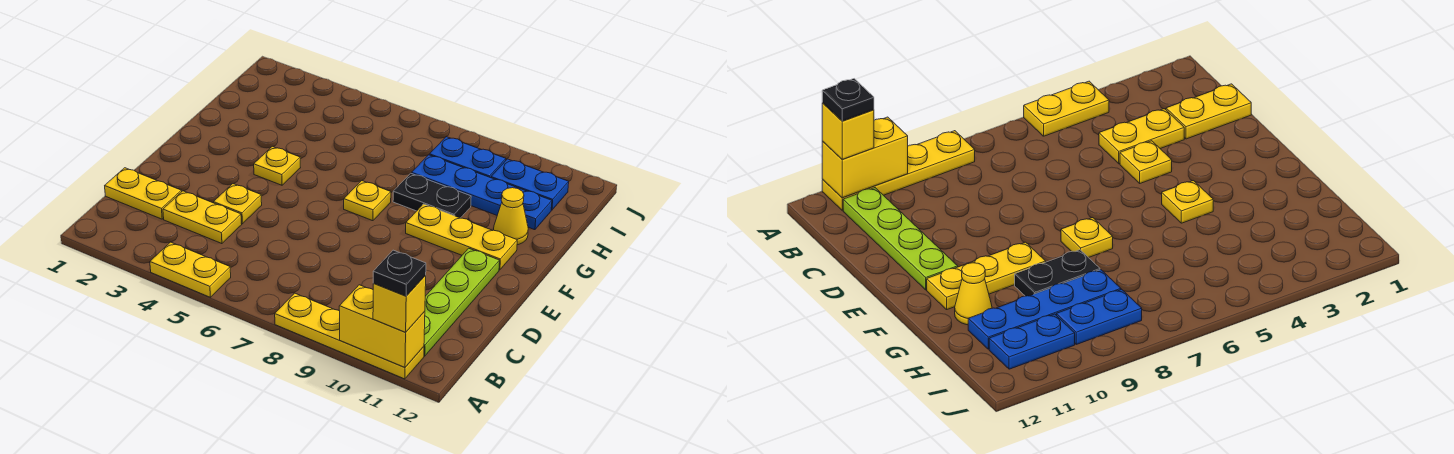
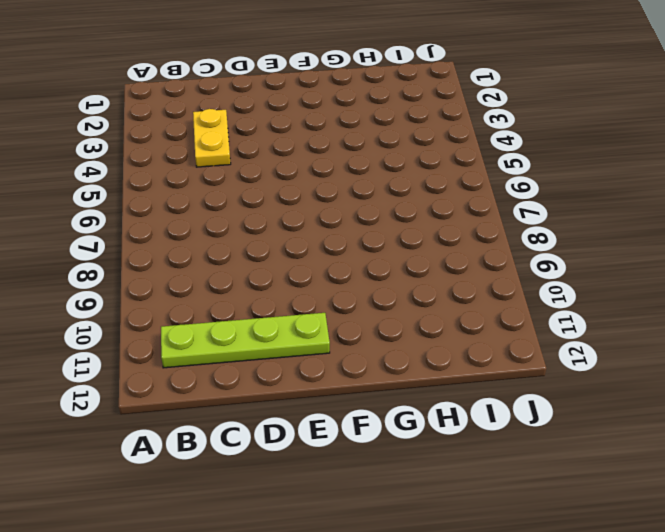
none -> yellow 1x2 plate [150,242,231,297]
none -> yellow 1x4 plate [275,293,424,379]
none -> yellow 1x2 plate [105,168,182,219]

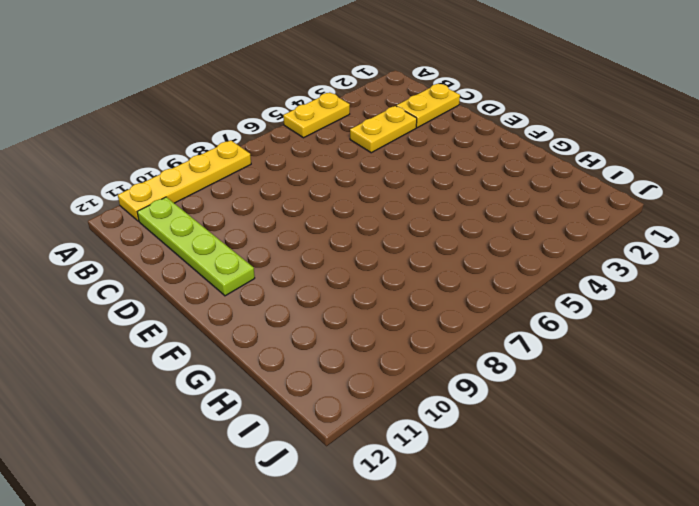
none -> yellow 1x1 plate [214,184,262,224]
none -> yellow 1x1 plate [254,146,300,185]
none -> yellow 1x1 plate [344,181,391,221]

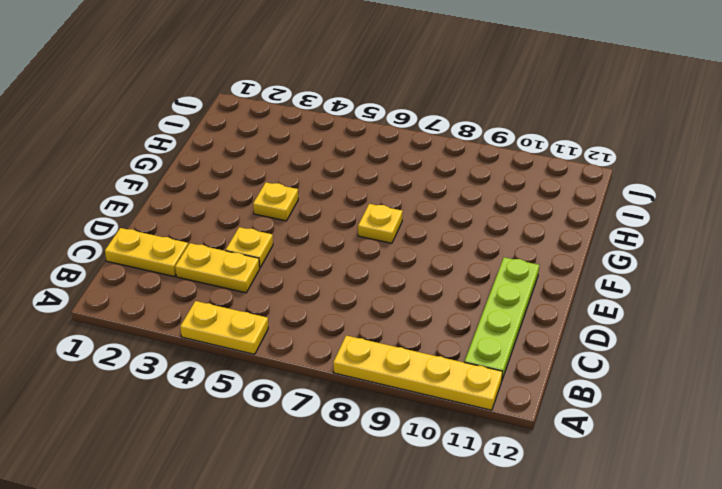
none -> yellow 1x3 plate [406,204,517,270]
none -> black 1x2 plate [393,173,471,218]
none -> yellow 1x1 cone [494,188,528,245]

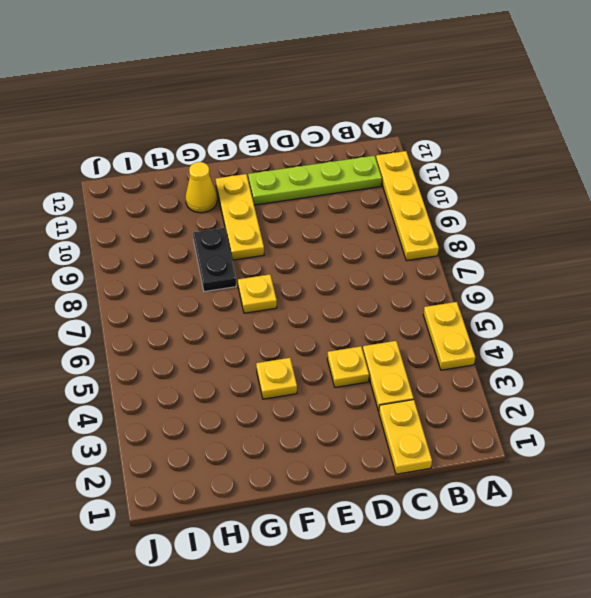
none -> blue 1x4 plate [412,155,552,230]
none -> blue 1x2 plate [429,137,506,178]
none -> blue 1x2 plate [491,159,569,210]

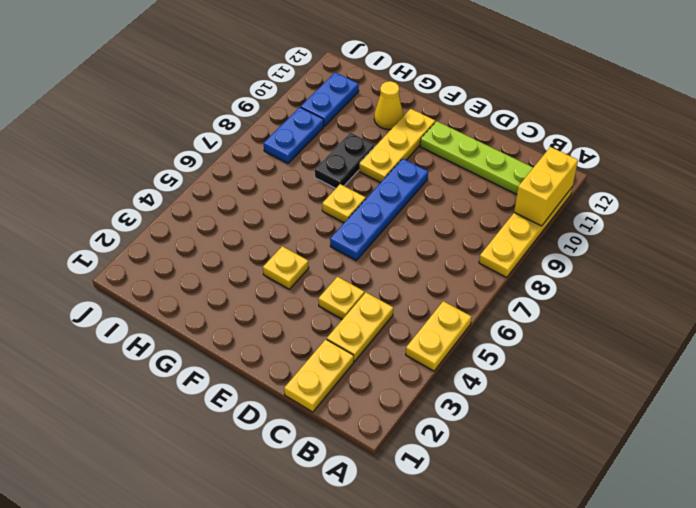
blue 1x4 plate [330,159,428,260] -> blue 1x4 plate moved to [412,155,552,230]
none -> yellow 1x1 brick [373,276,426,332]
none -> black 1x1 plate [373,250,426,296]

